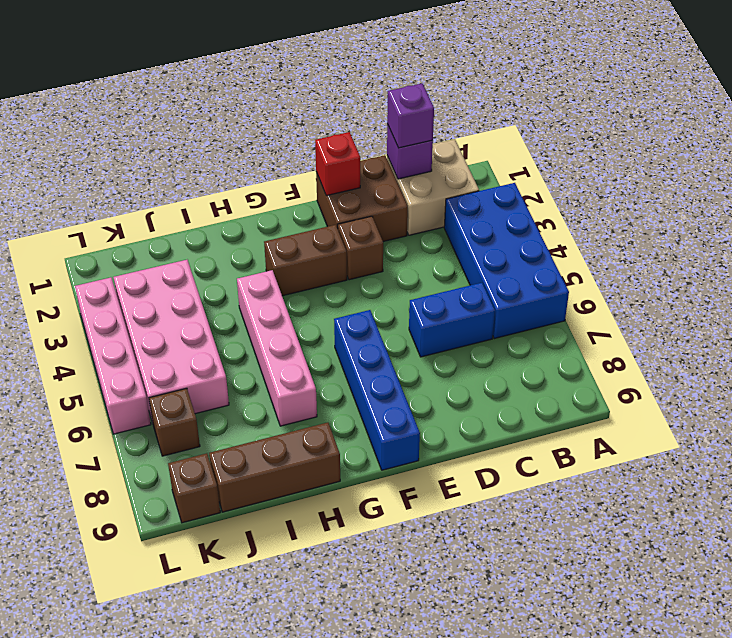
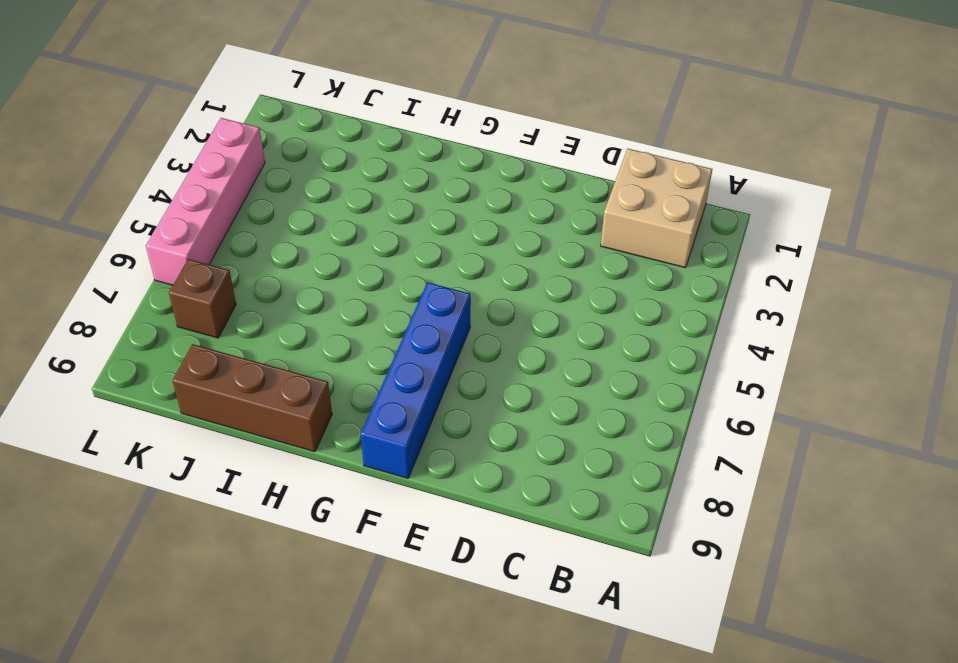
none -> blue 2x4 brick [444,183,569,339]
none -> blue 1x2 brick [409,283,495,357]
none -> brown 2x2 brick [316,155,408,242]

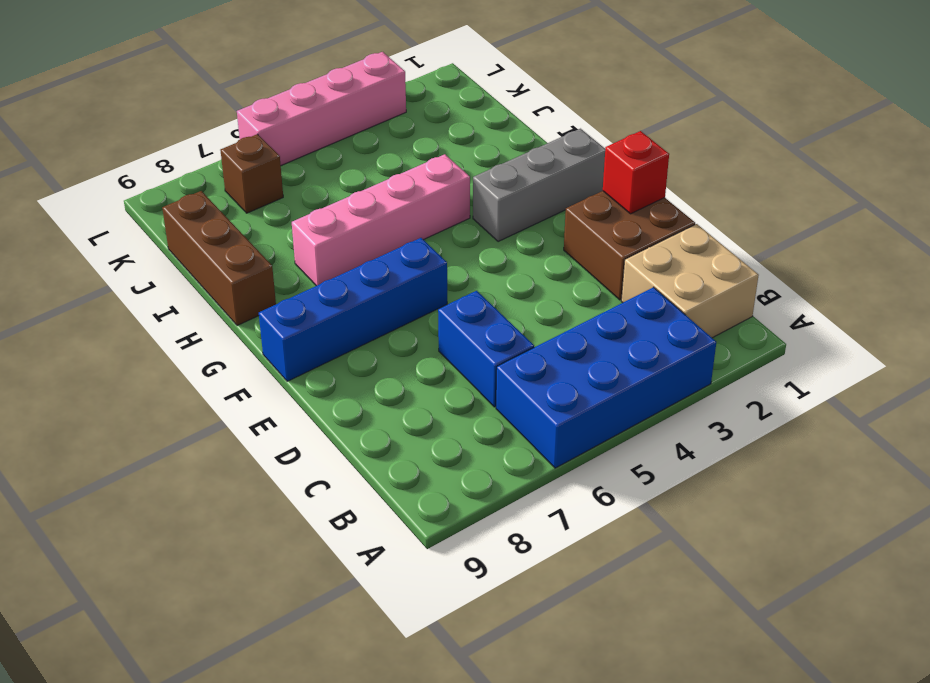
grey 1x3 brick [473,129,605,242] -> brown 1x2 brick [264,225,347,296]
none -> brown 1x1 brick [338,216,383,280]
none -> pink 2x4 brick [113,260,229,423]
none -> brown 1x1 brick [168,453,220,523]

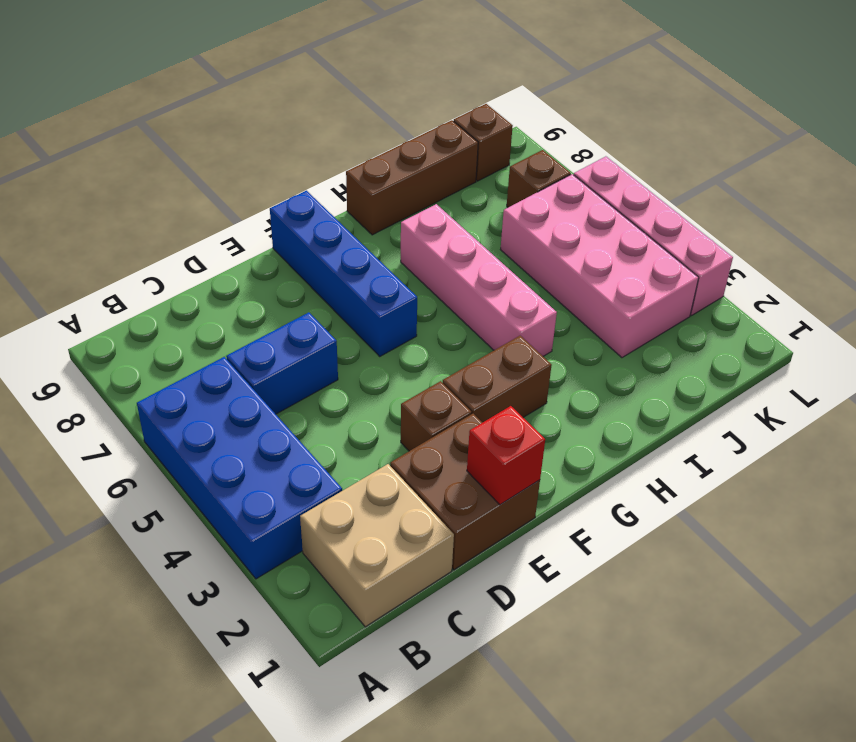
none -> purple 1x1 brick [387,124,433,179]
none -> purple 1x1 brick [387,83,434,148]

